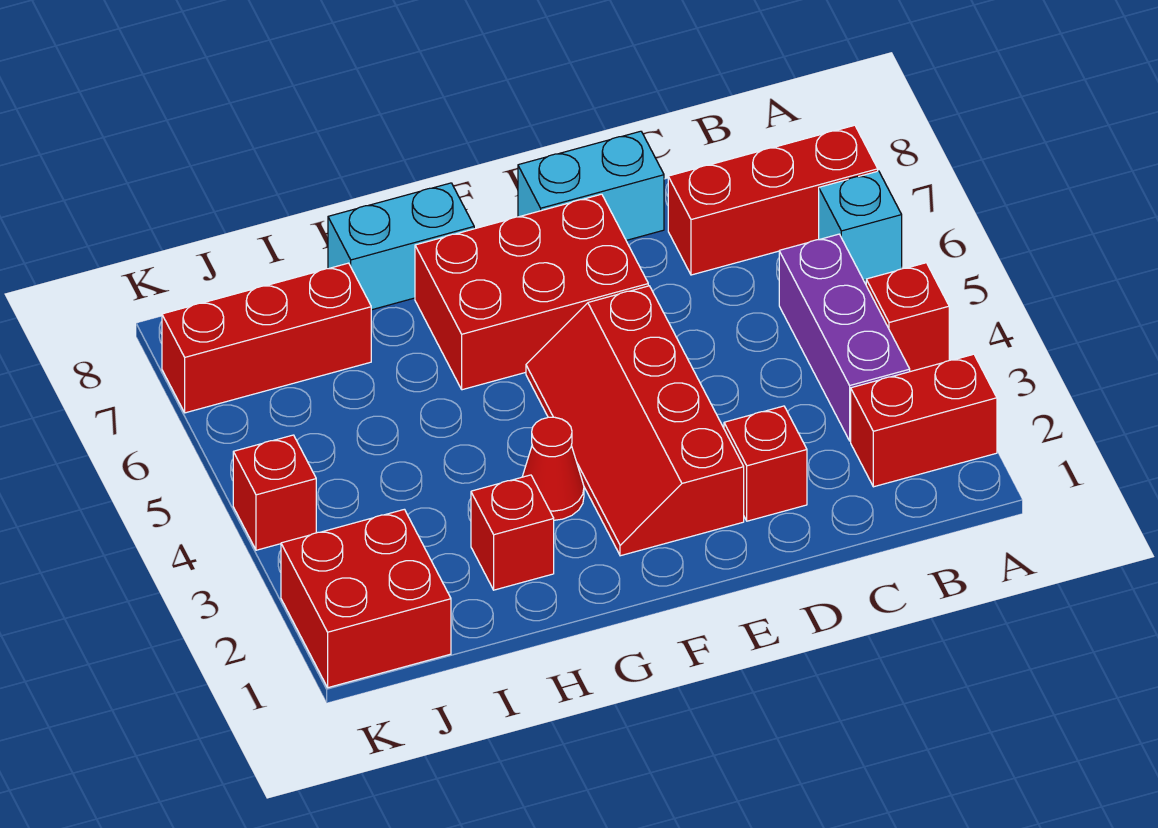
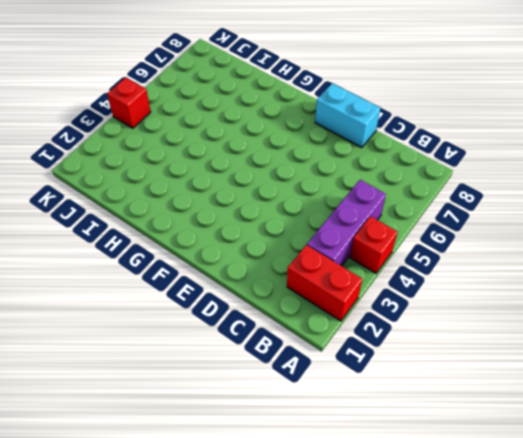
none -> cyan 1x1 brick [819,171,902,280]
none -> red 1x3 brick [668,125,878,275]
none -> red 1x1 brick [724,406,807,521]

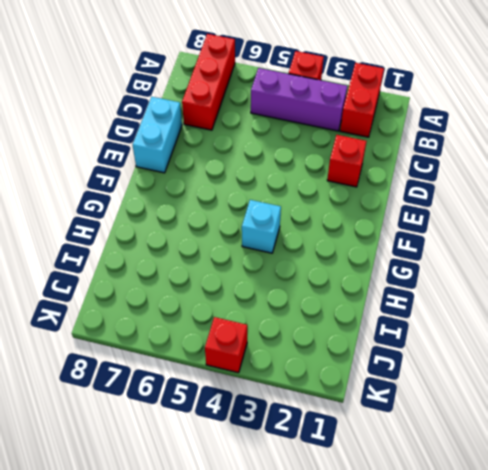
cyan 1x1 brick [242,200,281,253] -> cyan 1x1 brick moved to [819,171,902,280]
none -> red 2x4 slope [526,286,744,556]
none -> red 2x3 brick [415,194,648,390]
none -> red 1x1 cone [522,417,584,520]

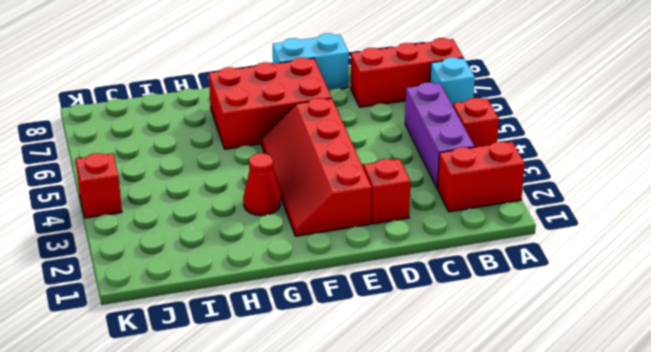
none -> cyan 1x2 brick [328,183,474,310]
none -> red 1x1 brick [471,475,554,590]
none -> red 1x3 brick [162,263,371,413]

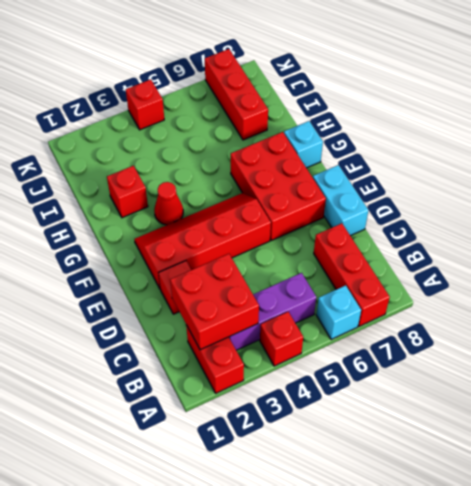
red 2x2 brick [170,254,259,350] -> red 2x2 brick moved to [281,509,451,688]
cyan 1x1 brick [284,121,323,168] -> cyan 1x2 brick [328,183,474,310]

